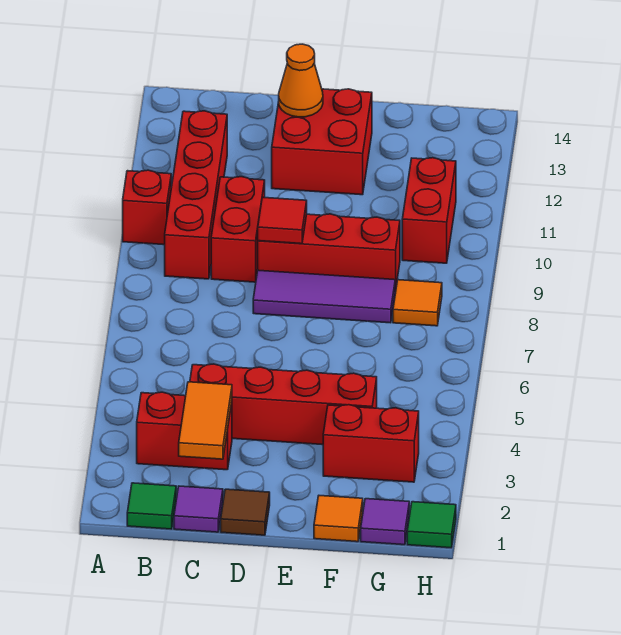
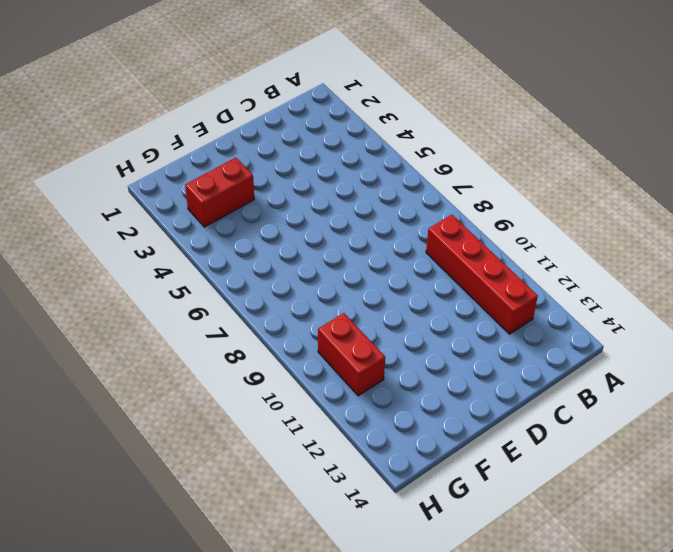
none -> red 1x1 brick [123,170,171,245]
none -> green 1x1 tile [127,483,176,529]
none -> red 1x2 brick [137,392,232,470]

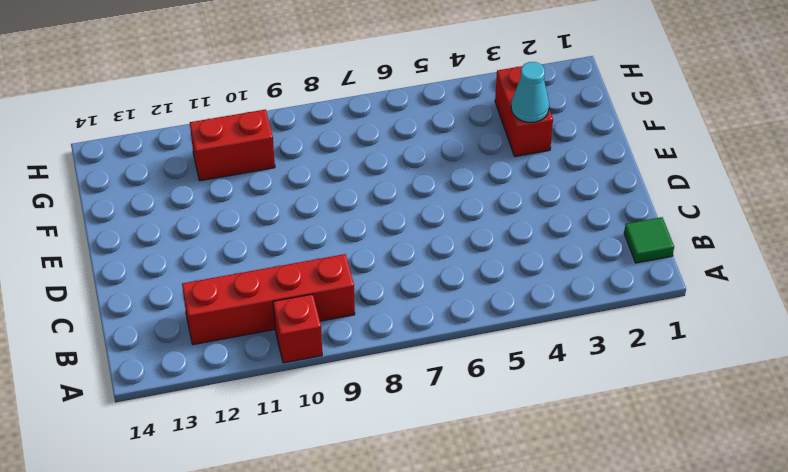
cyan 1x1 cone [511,62,549,123] -> none
none -> red 1x2 brick [137,392,232,470]
none -> purple 1x1 tile [174,486,223,532]
none -> red 1x4 brick [190,364,377,445]

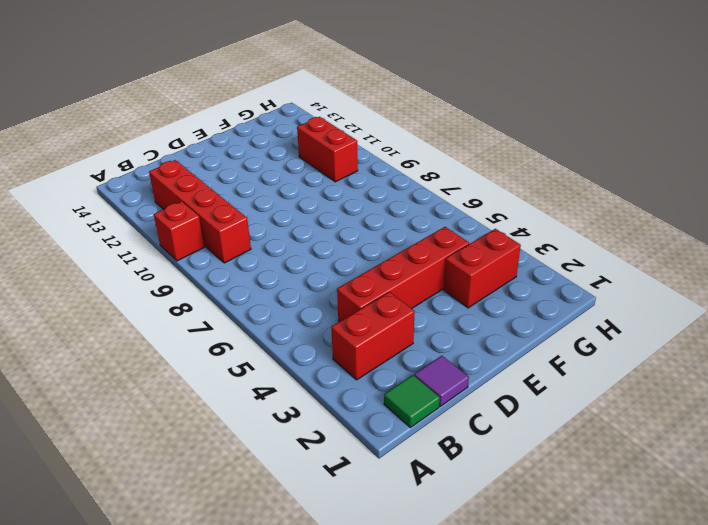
none -> red 1x2 brick [211,177,265,282]
none -> brown 1x1 tile [221,489,270,535]
none -> purple 1x3 tile [253,270,396,323]

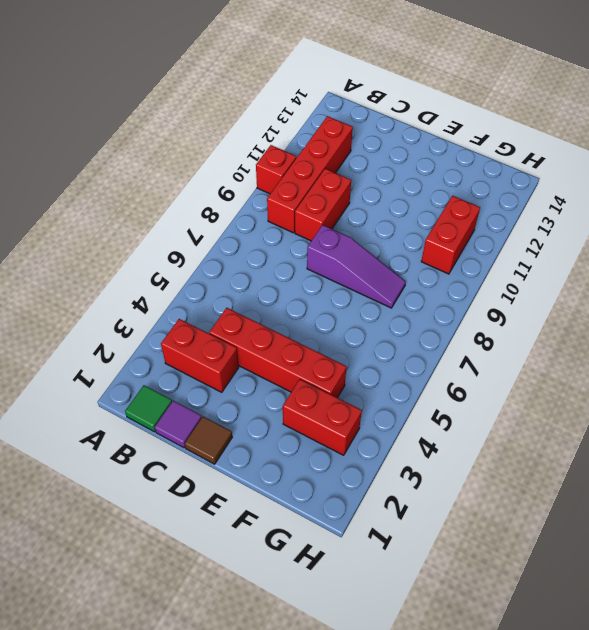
purple 1x3 slope [307,225,406,308] -> purple 1x3 tile [253,270,396,323]
none -> red 1x3 brick [258,214,400,291]
none -> red 2x2 brick [272,89,372,195]
none -> orange 1x1 tile [314,496,363,542]

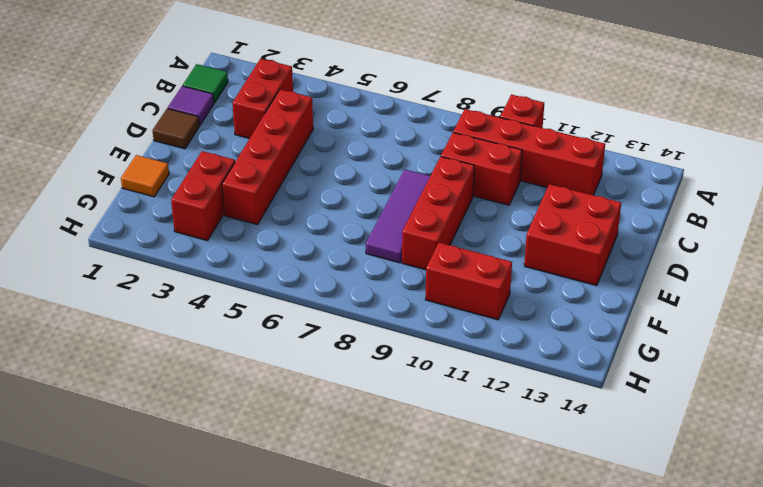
none -> purple 1x1 tile [361,499,409,545]
none -> orange 1x1 tile [393,280,442,326]
none -> green 1x1 tile [407,502,456,548]

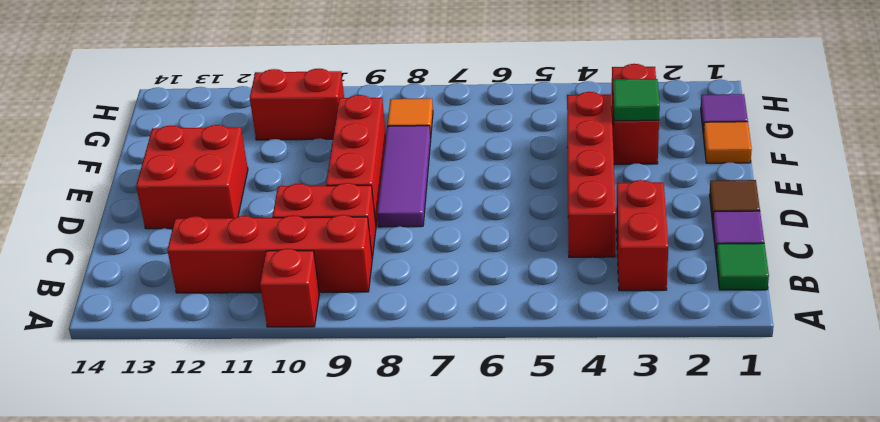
green 1x1 tile [613,79,660,121] -> green 1x1 tile moved to [407,502,456,548]
none -> orange 1x2 tile [179,382,232,459]
none -> red 1x1 tile [258,197,307,244]
none -> orange 1x1 cone [279,44,323,117]

